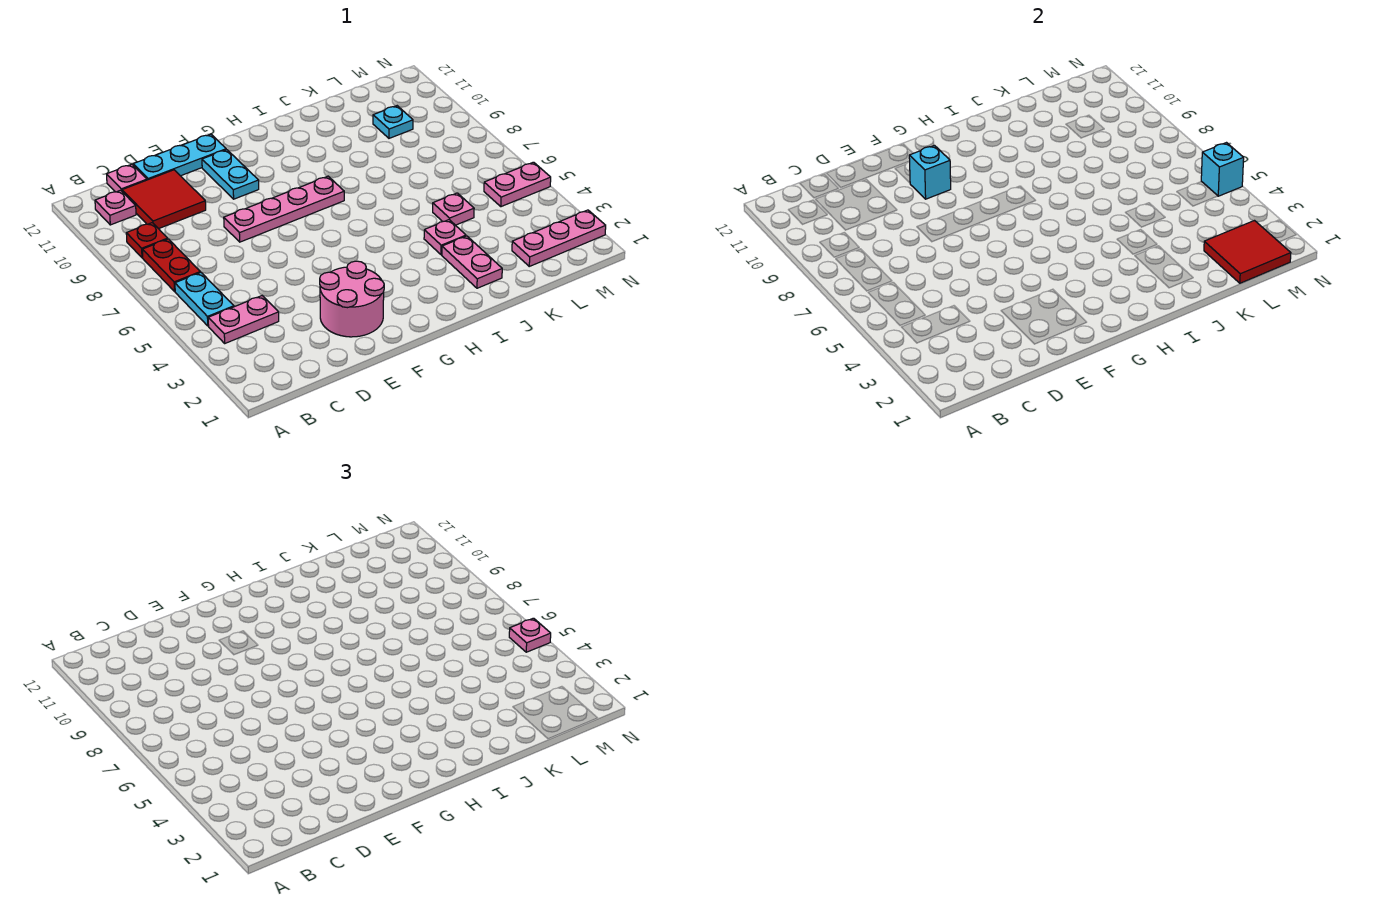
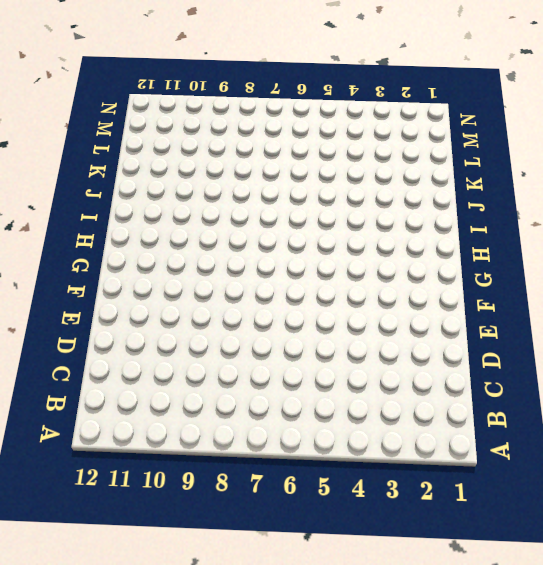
none -> pink 1x2 plate [208,296,279,343]
none -> cyan 1x2 plate [175,272,234,326]
none -> red 1x2 plate [142,239,200,291]

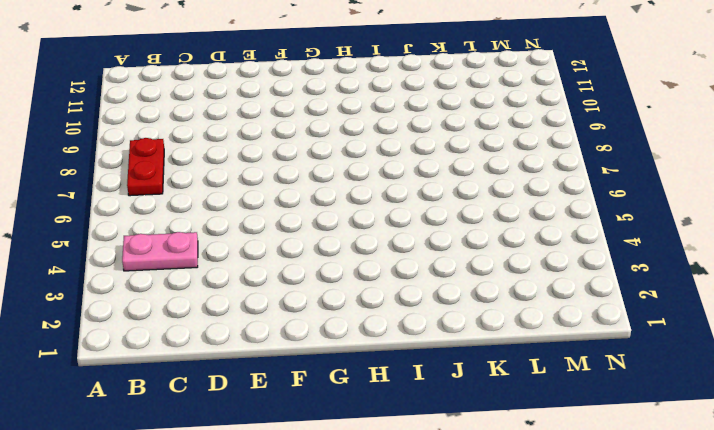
none -> cyan 1x2 plate [175,272,234,326]
none -> red 1x1 plate [126,223,168,258]
none -> pink 1x1 plate [95,190,136,225]

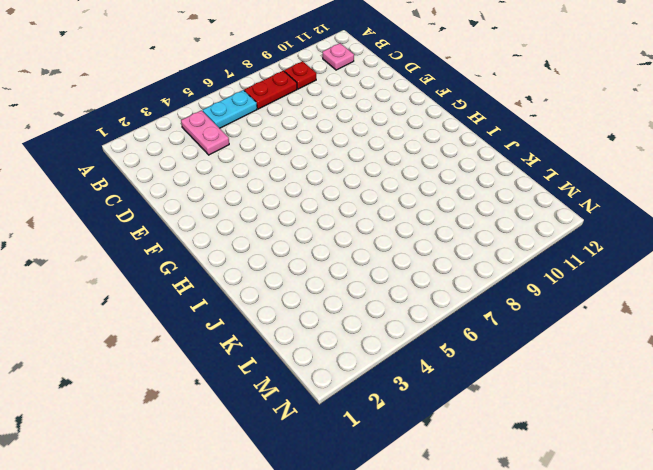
none -> red 2x2 tile [122,170,206,229]
none -> pink 1x1 plate [107,164,147,192]
none -> cyan 1x3 plate [133,134,226,180]

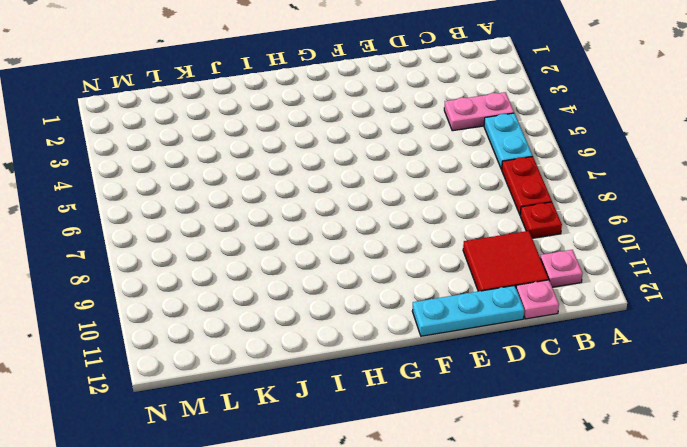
none -> pink 2x2 round brick [320,261,384,337]
none -> pink 1x4 plate [224,176,344,242]
none -> cyan 1x2 plate [202,150,259,199]

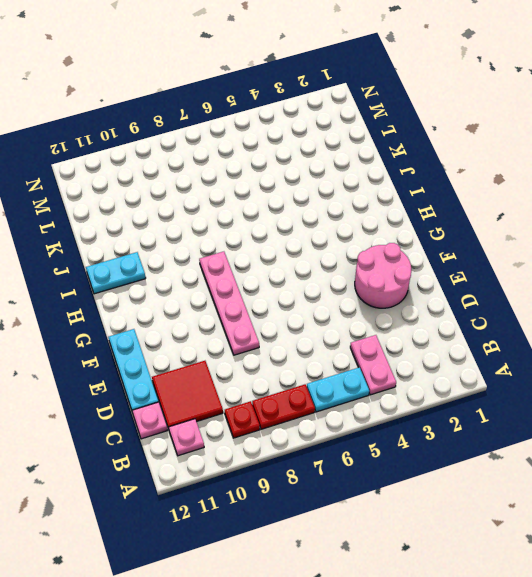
cyan 1x2 plate [86,252,146,294] -> cyan 1x2 plate moved to [202,150,259,199]
none -> pink 1x2 plate [442,236,502,288]
none -> pink 1x1 plate [424,220,466,255]
none -> pink 1x1 plate [433,193,474,225]

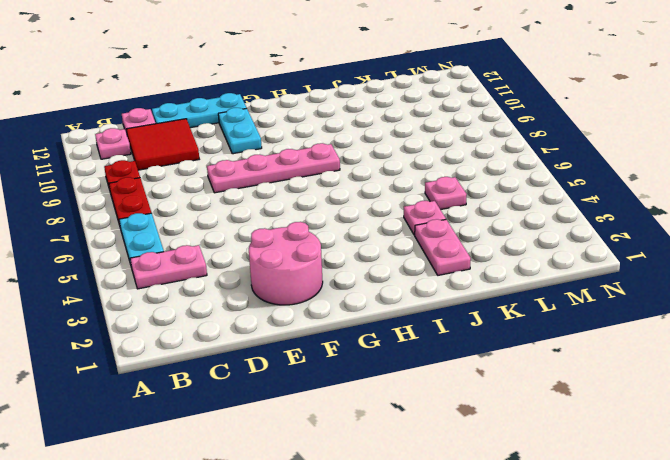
none -> pink 1x3 plate [512,210,606,266]
none -> cyan 1x1 plate [373,106,413,138]
none -> pink 1x2 plate [484,162,551,207]

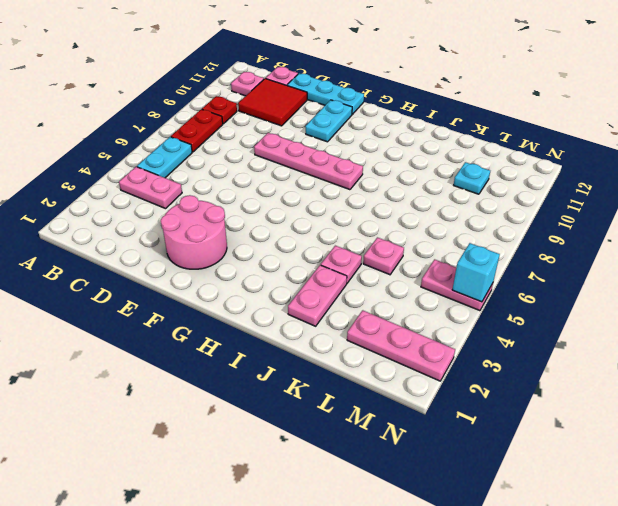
none -> cyan 1x1 brick [909,145,951,199]
none -> red 2x2 tile [1204,221,1291,283]
none -> pink 1x1 plate [509,618,551,652]

